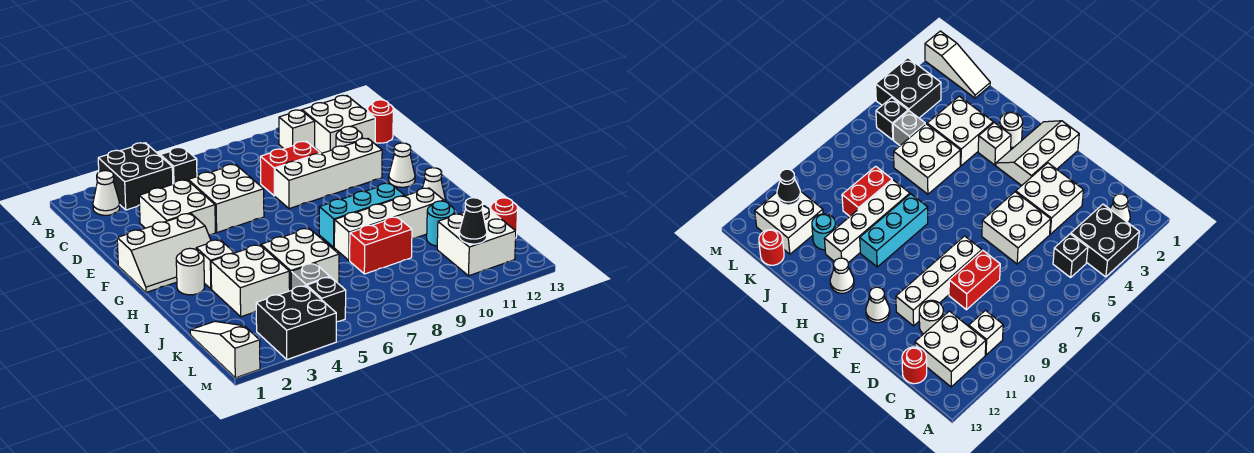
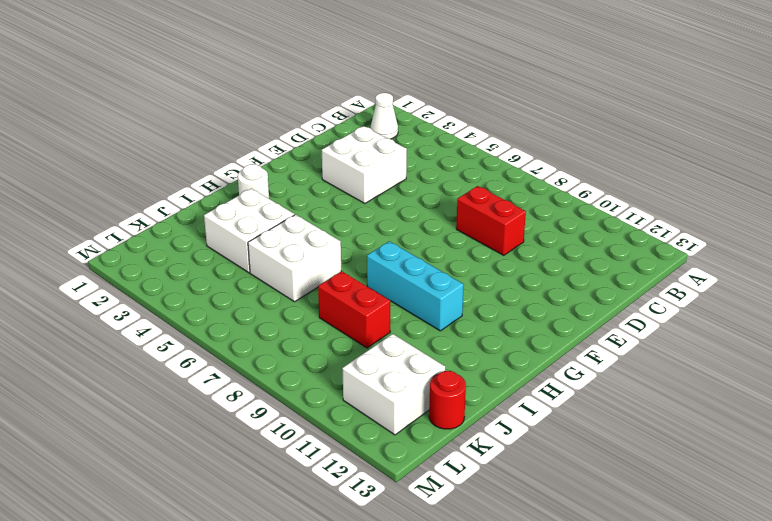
none -> black 2x2 brick [98,143,173,210]
none -> black 1x1 brick [160,147,197,184]
none -> white 1x1 brick [279,110,315,149]

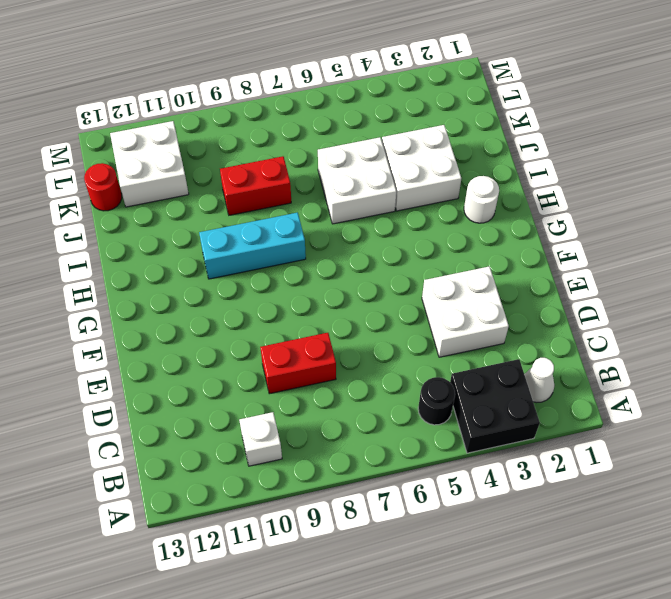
black 1x1 round brick [418,377,455,425] -> black 1x1 brick [160,147,197,184]
none -> white 2x2 brick [302,95,375,153]
none -> red 1x1 round brick [368,100,393,143]
none -> white 2x2 brick [188,164,264,232]

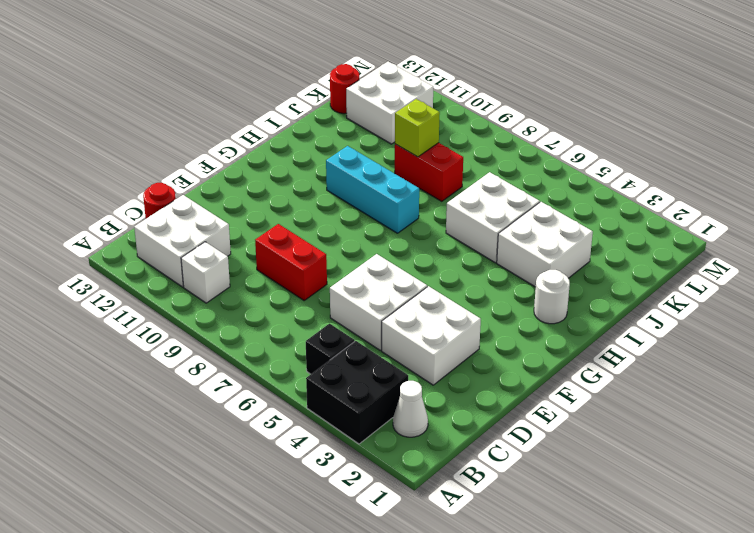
lime 1x1 brick [395,99,440,157] -> none
none -> white 1x1 round brick [336,126,362,147]
none -> white 1x4 brick [275,138,382,209]
none -> white 2x3 slope [117,214,211,292]

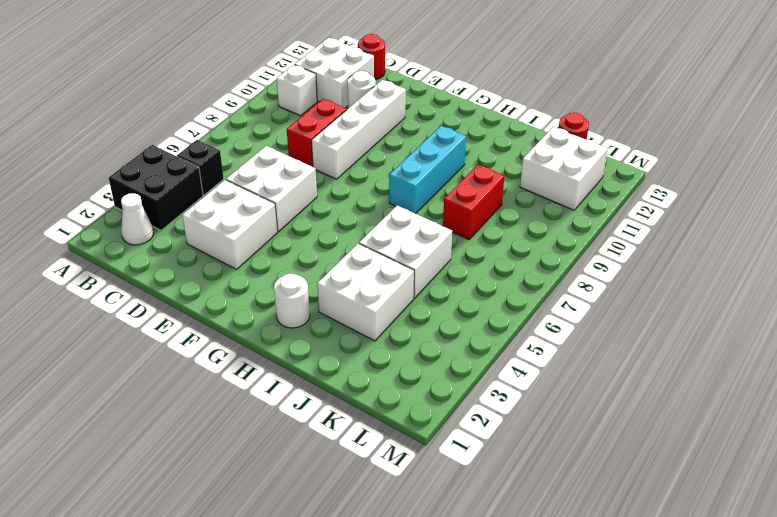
none -> white 2x3 slope [117,214,211,292]
none -> white 1x1 cone [389,143,415,187]
none -> white 1x1 brick [196,240,234,289]

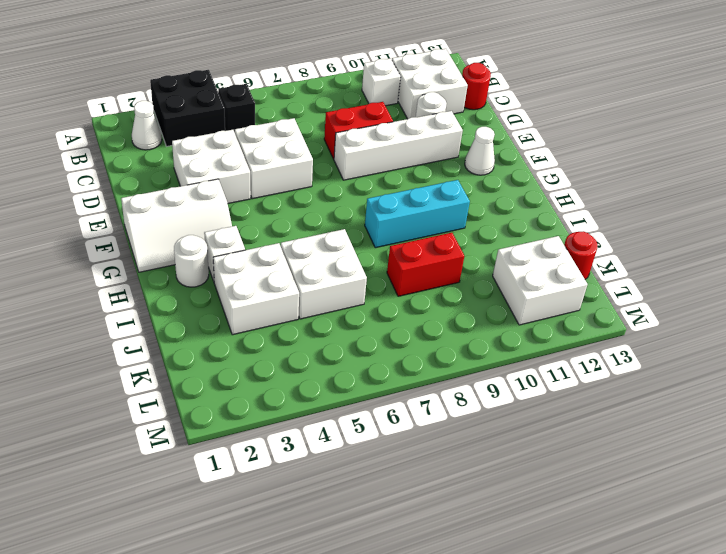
none -> white 1x1 cone [423,168,446,202]
none -> white 1x4 brick [334,188,444,261]
none -> cyan 1x1 round brick [427,201,454,246]

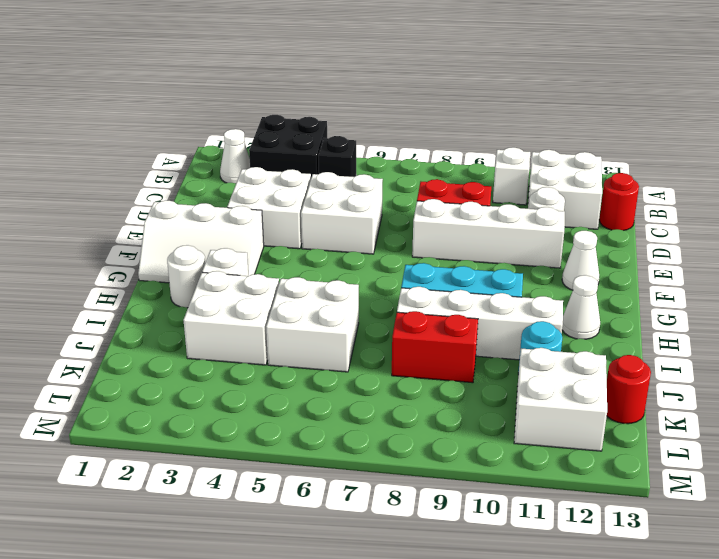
none -> white 1x3 slope [190,321,260,378]
none -> grey 1x1 brick [291,263,330,290]
none -> black 2x2 brick [256,286,336,359]

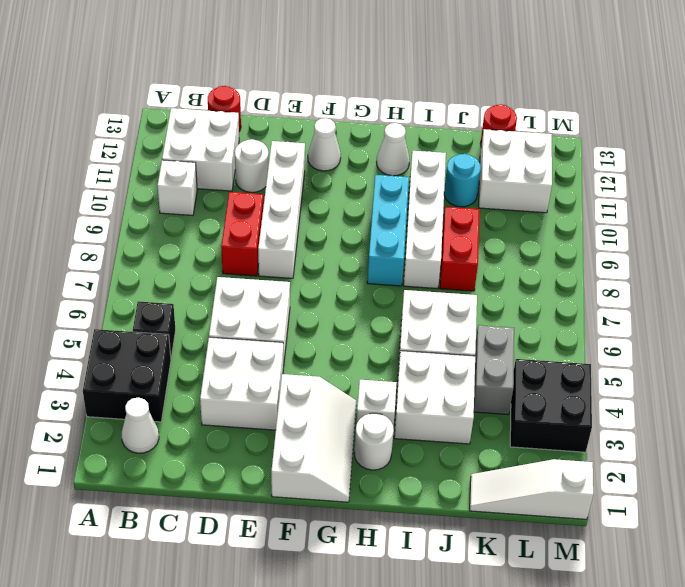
grey 1x2 brick [474,325,514,415] -> grey 1x1 brick [291,263,330,290]
none -> black 1x1 brick [307,277,346,322]
none -> black 1x1 cone [459,198,487,244]

